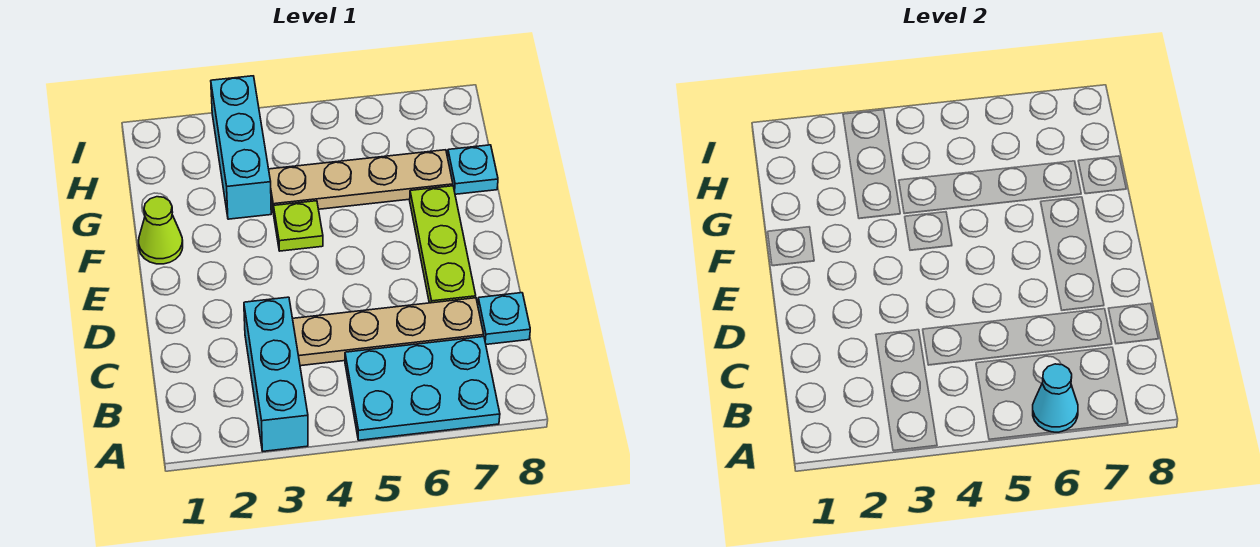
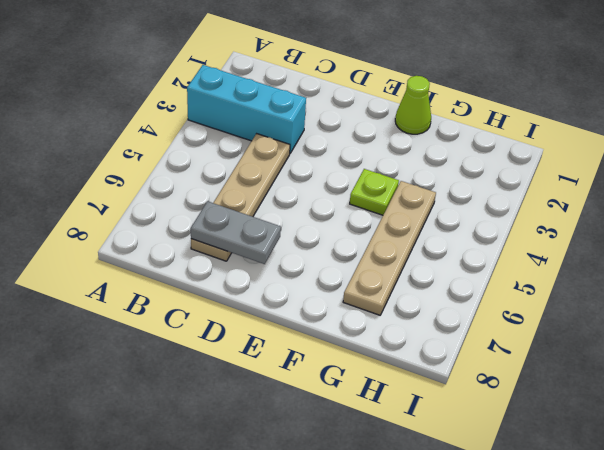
grey 1x2 plate [191,201,281,264] -> none
none -> cyan 2x3 plate [345,337,500,440]
none -> cyan 1x1 plate [478,293,530,344]

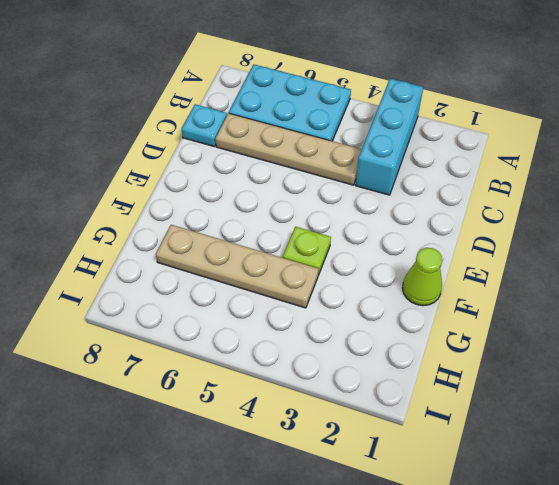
none -> lime 1x3 plate [410,186,476,303]
none -> cyan 1x3 brick [211,76,271,219]

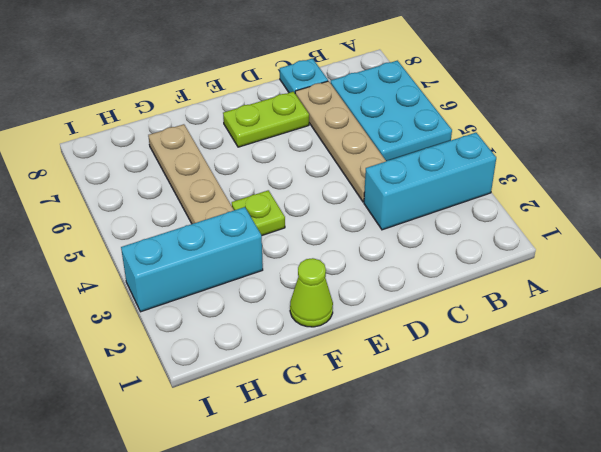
lime 1x2 plate [223,92,309,147] -> lime 1x3 plate [410,186,476,303]
none -> cyan 1x1 plate [448,145,498,194]
none -> cyan 1x1 cone [1033,364,1078,432]

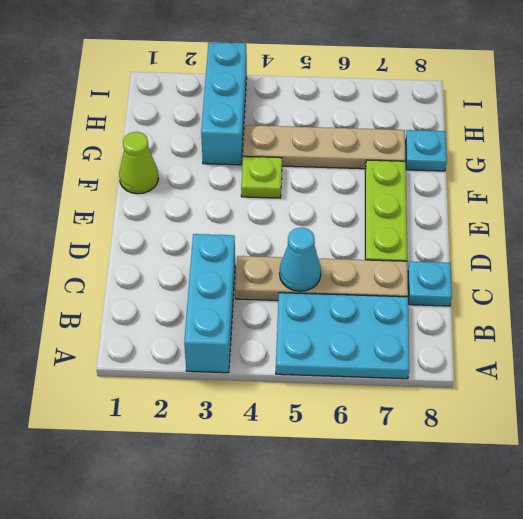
cyan 1x1 cone [279,227,321,291] -> cyan 1x1 cone moved to [1033,364,1078,432]

